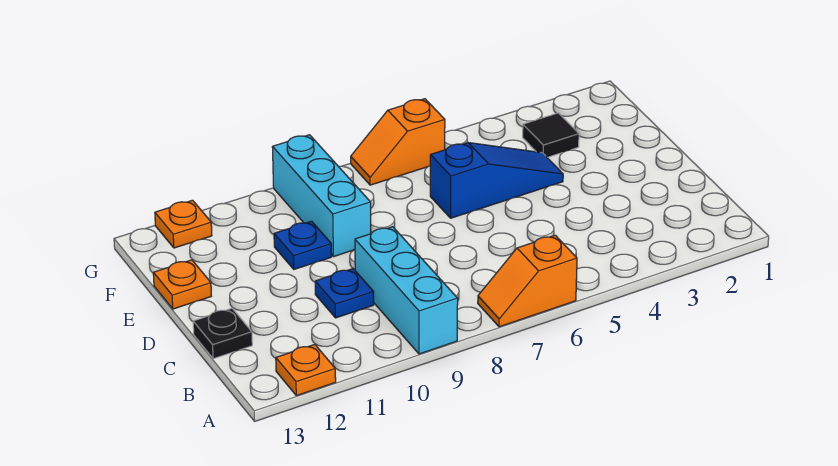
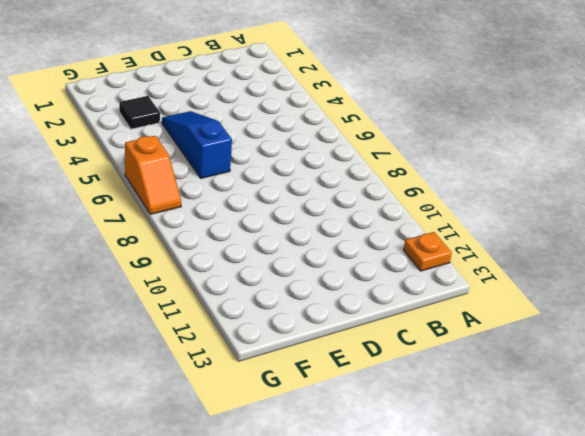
none -> orange 1x2 slope [478,235,577,327]
none -> cyan 1x3 brick [355,227,458,354]
none -> blue 1x1 plate [315,269,374,318]

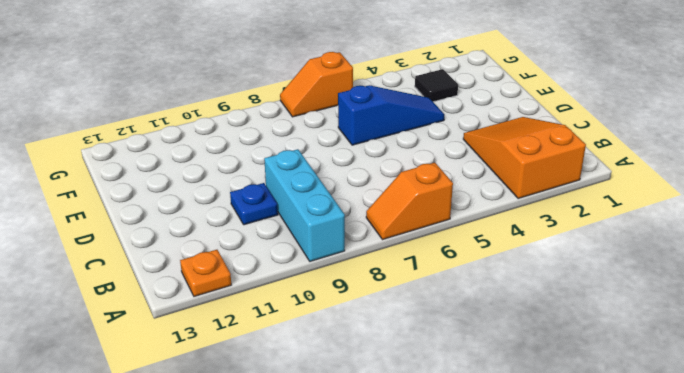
orange 2x3 slope [463,117,586,199] -> none
none -> black 1x1 plate [193,308,252,359]
none -> cyan 1x3 brick [272,135,371,257]
none -> blue 1x1 plate [274,221,332,269]

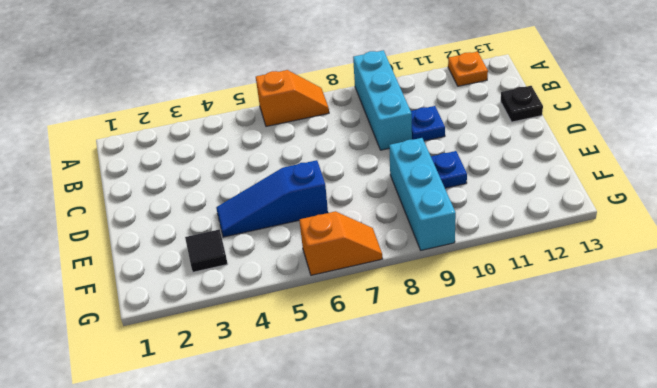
none -> orange 1x1 plate [153,260,211,309]
none -> orange 1x1 plate [155,200,212,248]

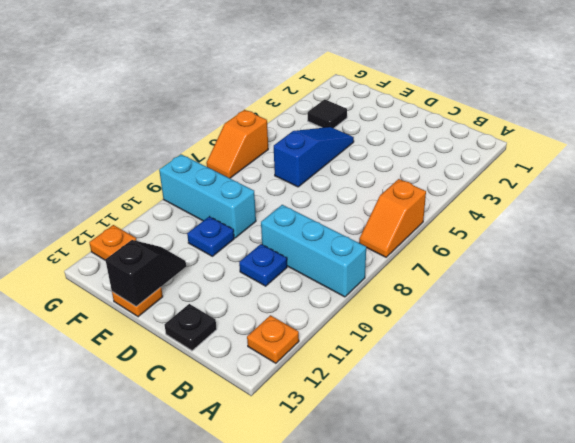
black 1x2 slope [105,240,186,306] -> none

